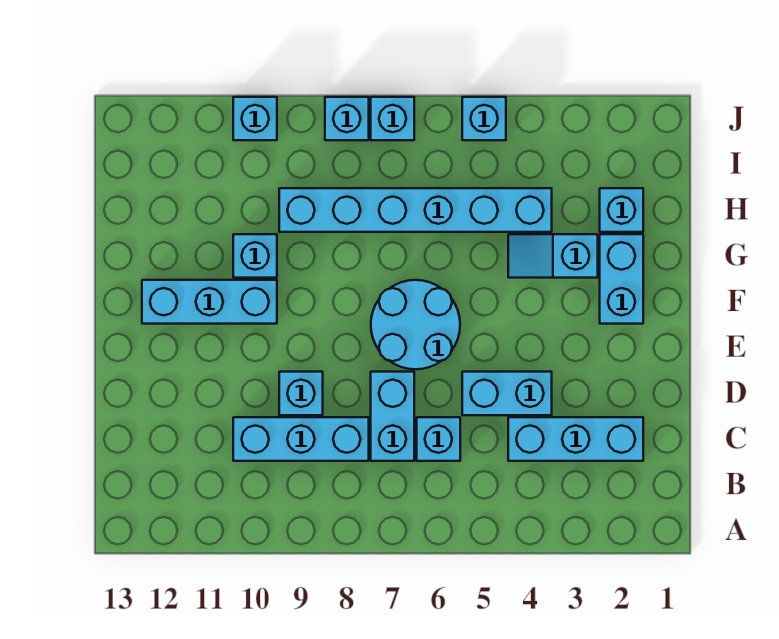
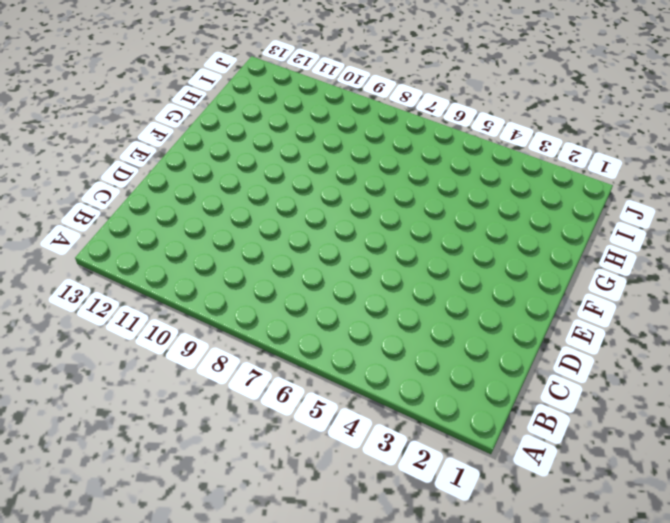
none -> cyan 1x3 brick [508,417,643,461]
none -> cyan 1x1 brick [417,417,460,461]
none -> cyan 1x2 brick [371,372,414,461]

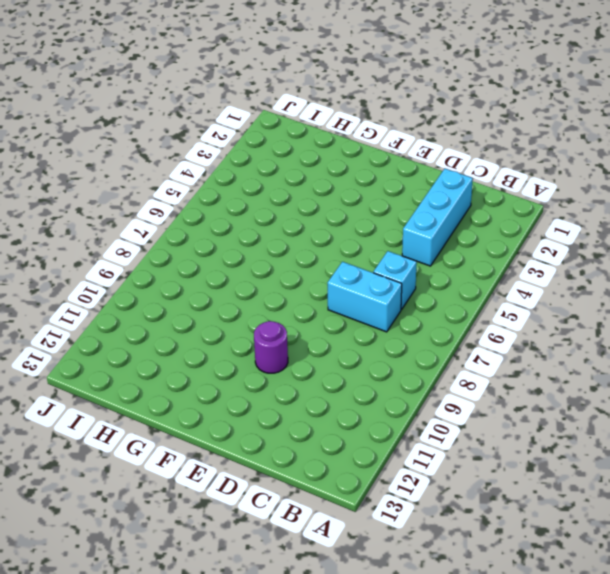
purple 1x1 round brick [254,321,288,373] -> none
none -> cyan 1x3 brick [233,417,369,461]
none -> cyan 1x2 brick [462,372,552,415]
none -> cyan 1x1 brick [279,372,323,415]

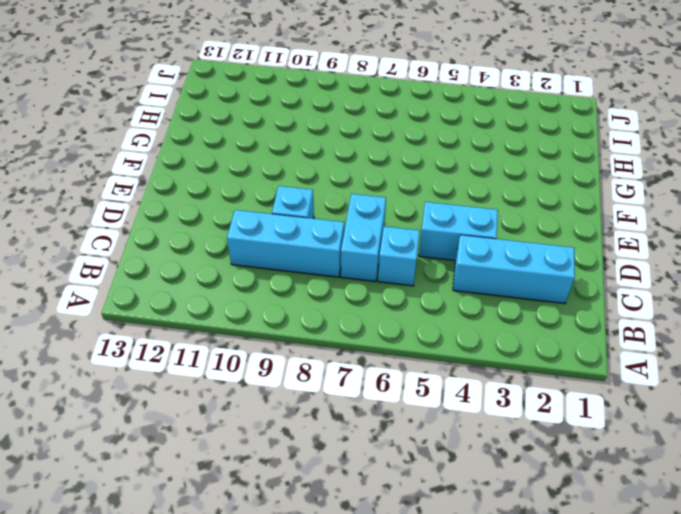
none -> cyan 2x2 round brick [371,280,460,369]
none -> cyan 1x2 brick [600,234,643,324]
none -> cyan 1x3 brick [142,280,277,324]

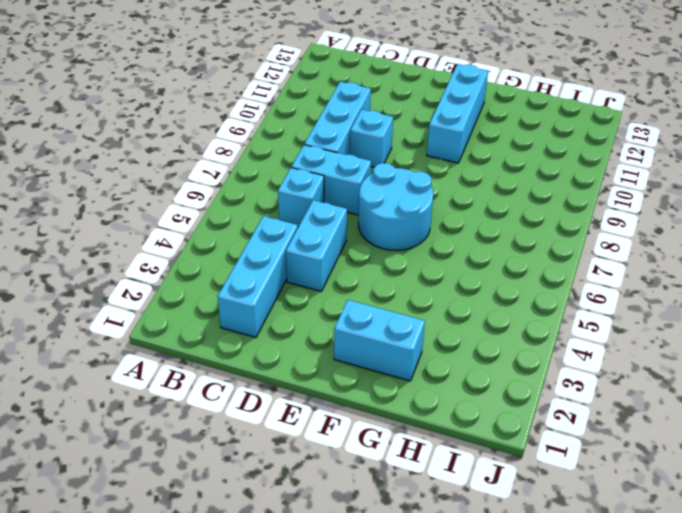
none -> cyan 1x2 slope [508,234,598,278]
none -> cyan 1x1 brick [233,234,277,278]
none -> cyan 1x1 brick [600,188,643,232]

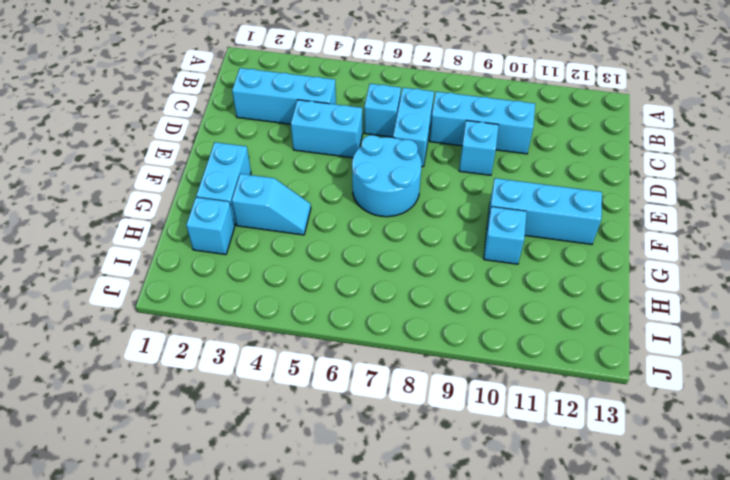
none -> cyan 1x6 brick [279,188,552,232]
none -> cyan 1x1 brick [462,97,506,140]
none -> cyan 1x1 brick [371,97,414,140]

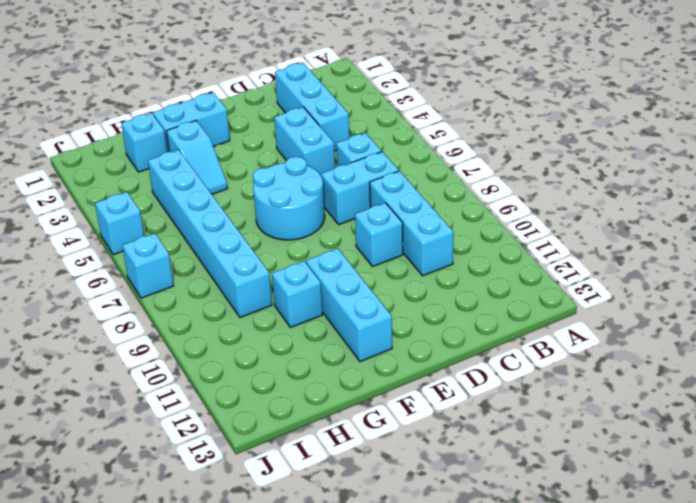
none -> cyan 1x1 brick [325,97,369,140]
none -> cyan 1x1 brick [233,97,277,140]

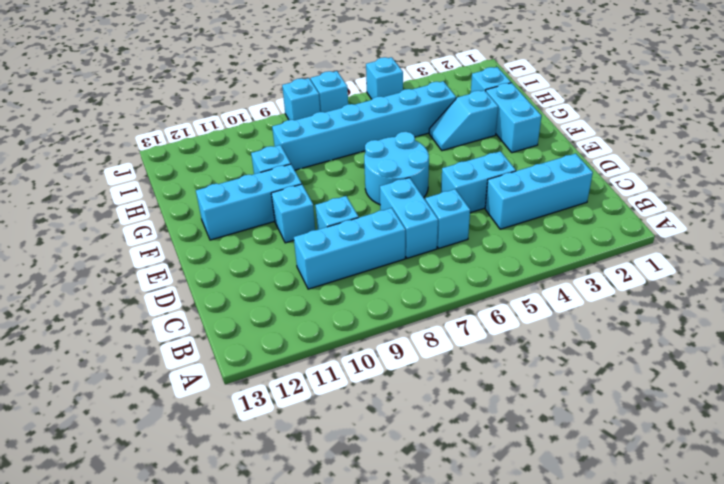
cyan 1x1 brick [271,184,315,243] -> cyan 1x1 brick moved to [233,97,277,140]

